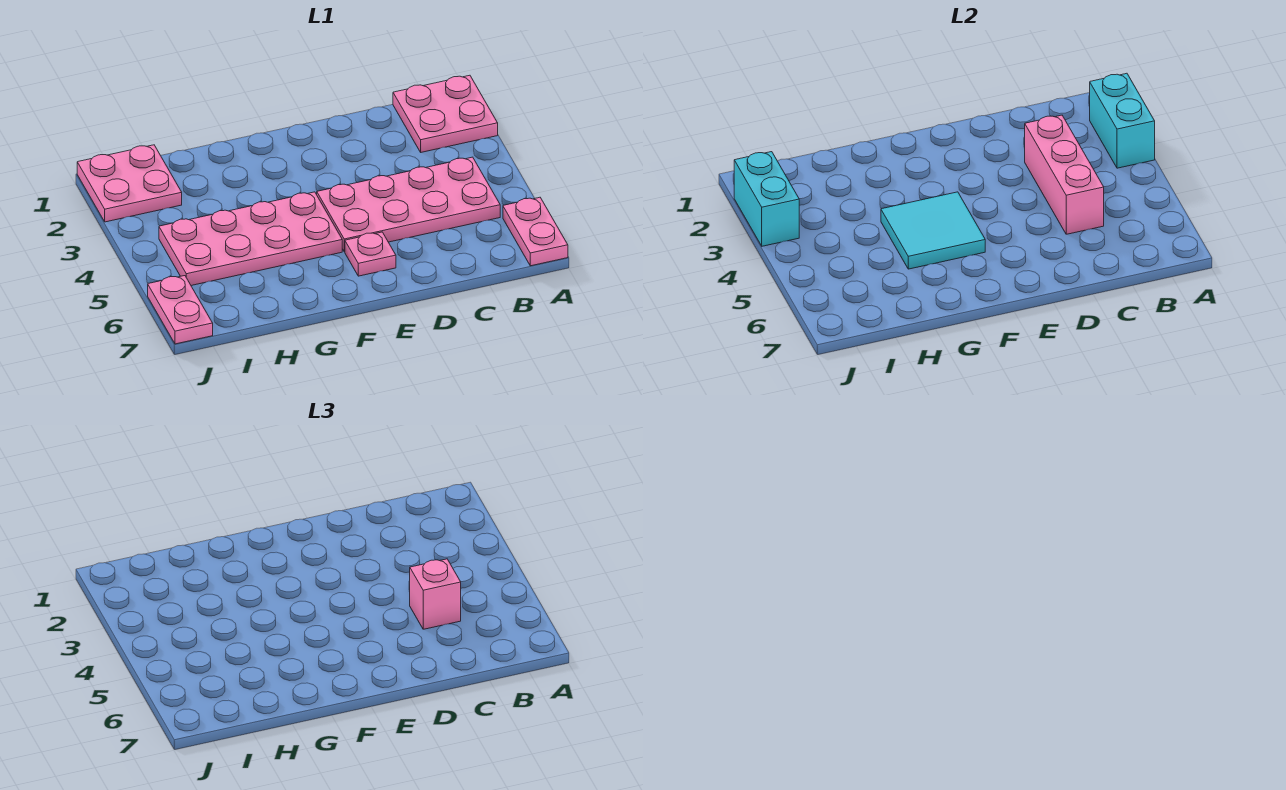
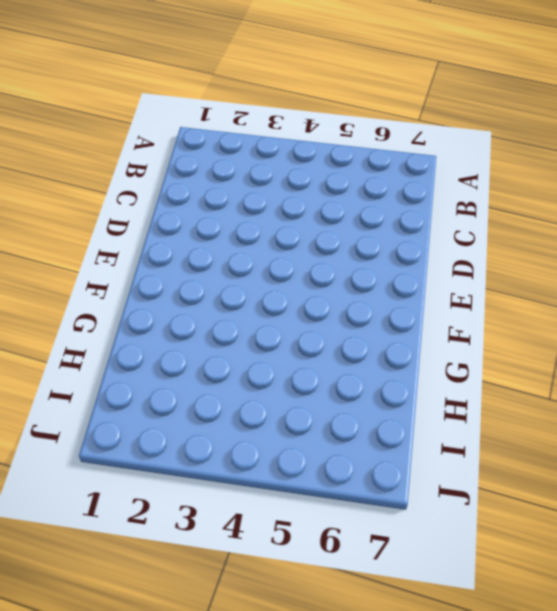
none -> pink 2x2 plate [393,75,498,152]
none -> pink 1x2 plate [503,197,568,266]
none -> pink 2x4 plate [317,157,500,252]

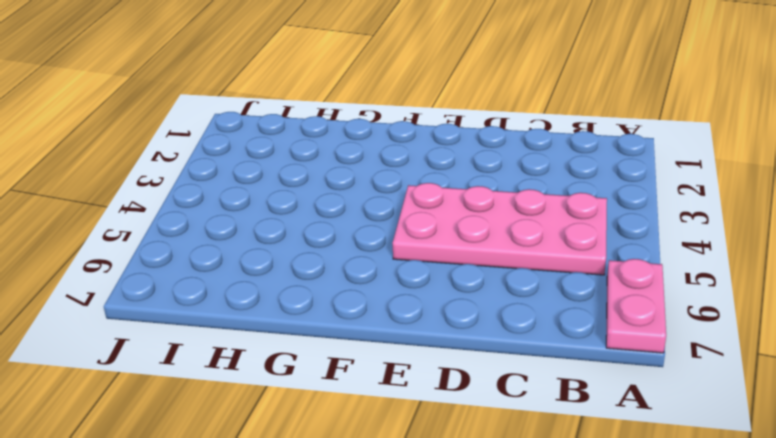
none -> pink 2x2 plate [393,75,498,152]
none -> pink 1x1 plate [345,232,396,276]
none -> pink 2x4 plate [159,192,342,286]

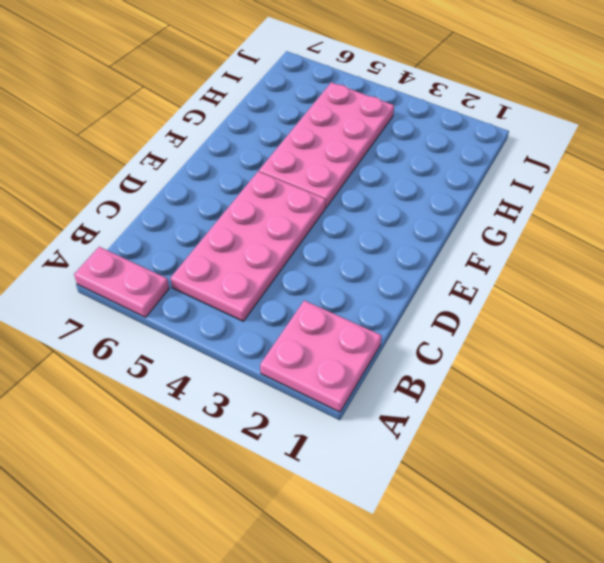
none -> pink 1x1 plate [345,232,396,276]
none -> pink 2x2 plate [77,145,182,222]
none -> pink 1x2 plate [148,276,213,344]

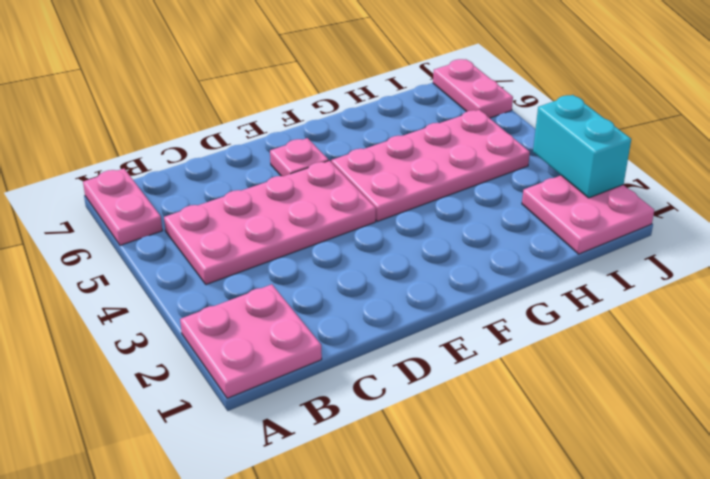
none -> cyan 1x2 brick [1090,73,1155,168]
none -> pink 1x3 brick [1025,115,1104,234]
none -> cyan 2x2 tile [881,192,985,269]

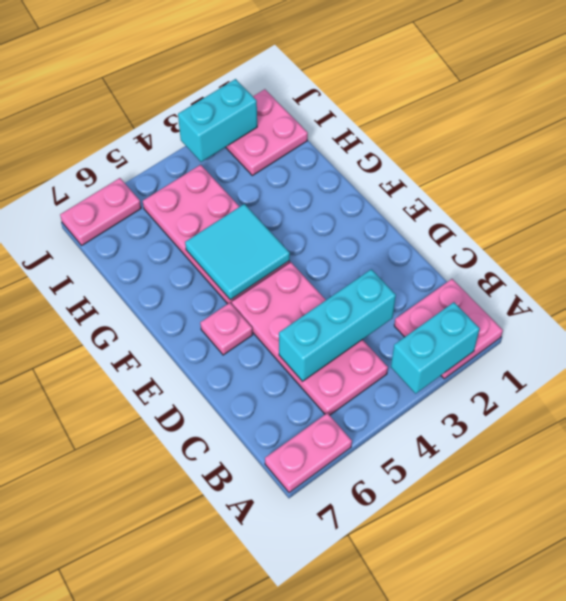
cyan 1x3 brick [279,269,396,382] -> pink 1x3 brick [1025,115,1104,234]
none -> pink 1x1 brick [410,559,461,629]

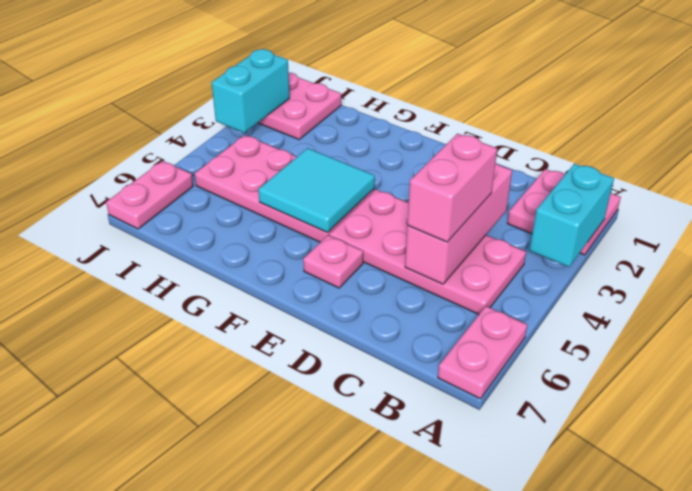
pink 1x2 brick [407,134,497,242] -> pink 1x1 brick [410,559,461,629]

